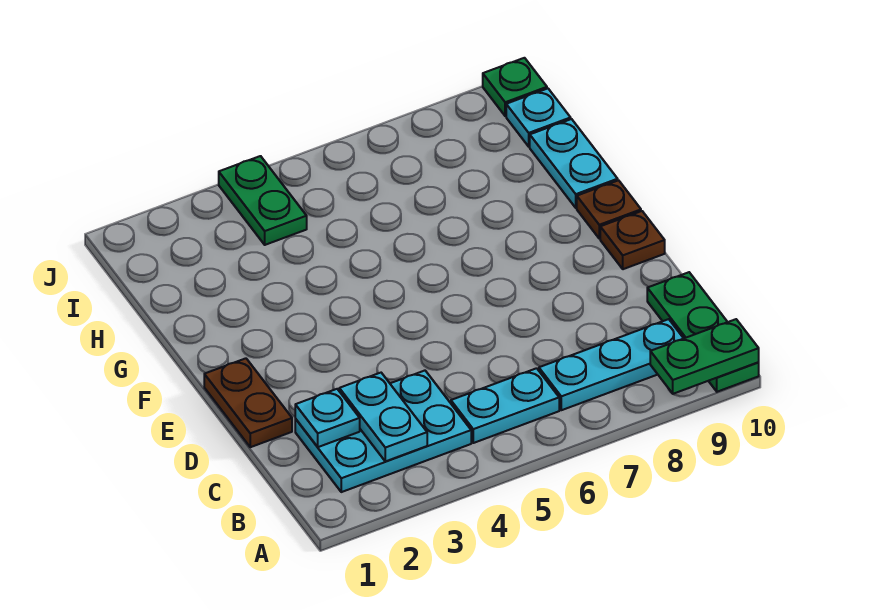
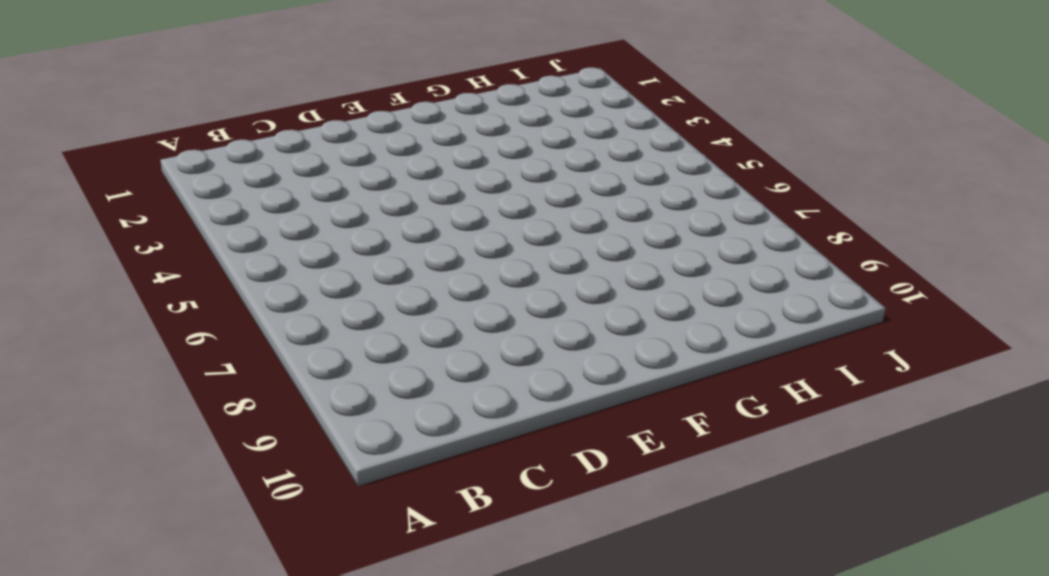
none -> green 1x3 plate [647,272,759,392]
none -> cyan 2x3 plate [295,371,471,492]
none -> cyan 1x2 plate [451,368,559,443]

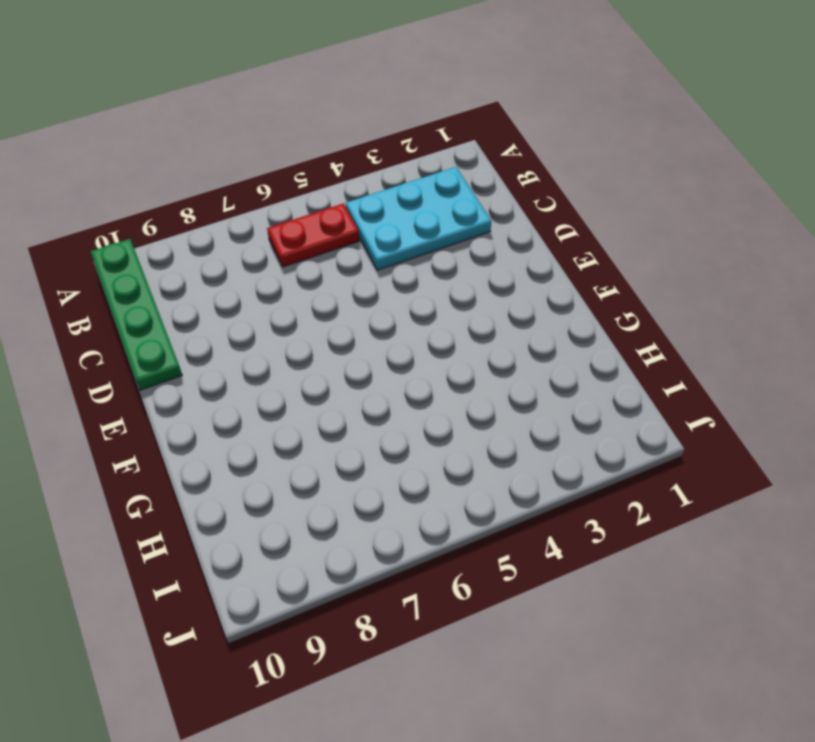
green 1x4 plate [91,239,182,390] -> green 1x3 plate [647,272,759,392]
red 1x2 plate [267,203,359,267] -> cyan 1x2 plate [451,368,559,443]
none -> cyan 1x3 plate [539,319,684,410]
none -> brown 1x2 plate [204,358,292,447]
none -> brown 1x1 plate [600,211,665,269]

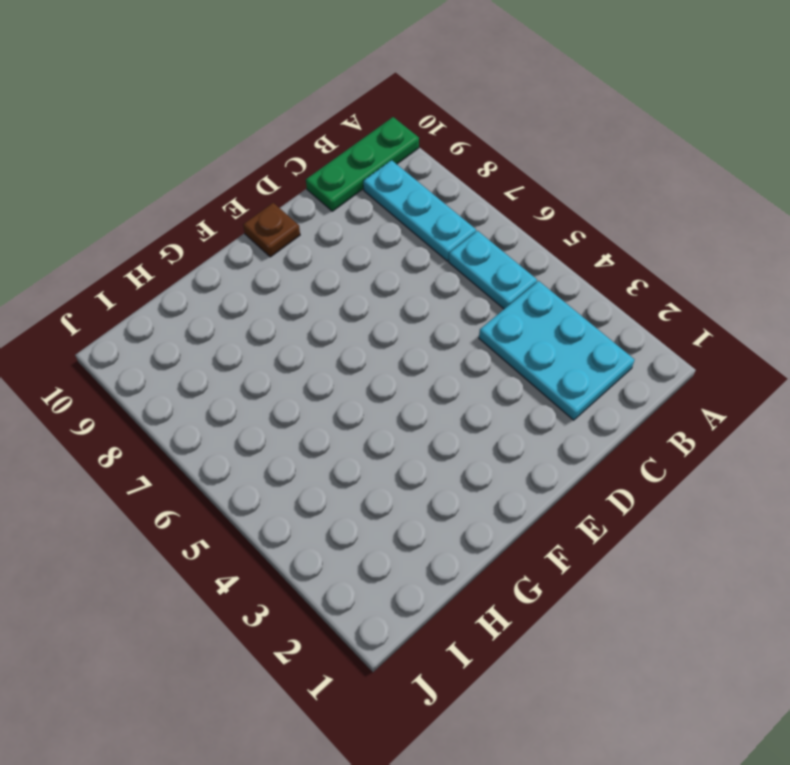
none -> brown 1x2 plate [204,358,292,447]
none -> brown 1x1 plate [577,180,641,239]
none -> cyan 1x2 plate [530,119,618,208]

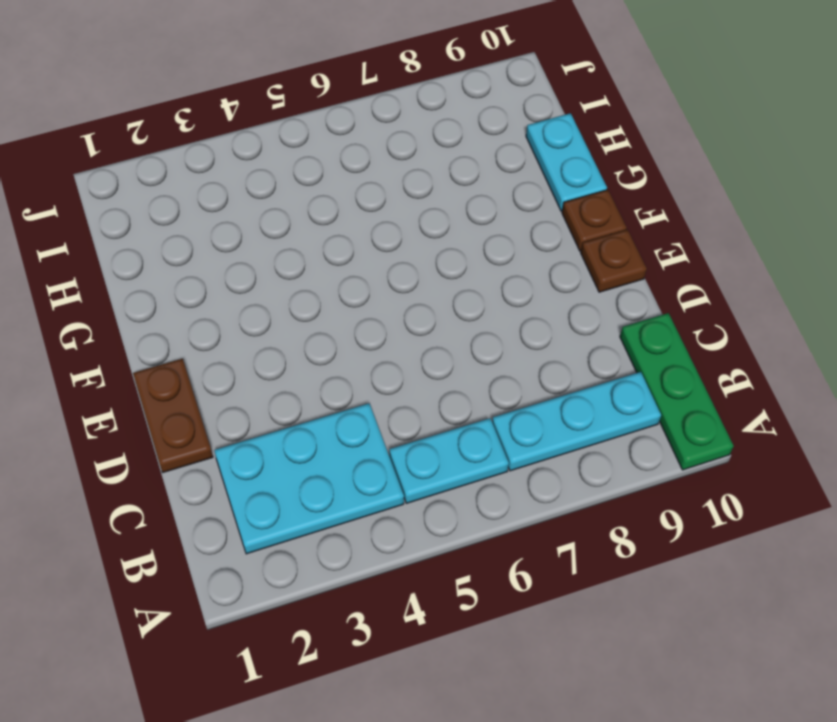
none -> green 1x2 plate [219,156,307,245]
none -> cyan 1x1 plate [506,89,571,147]
none -> green 1x1 plate [483,58,547,116]

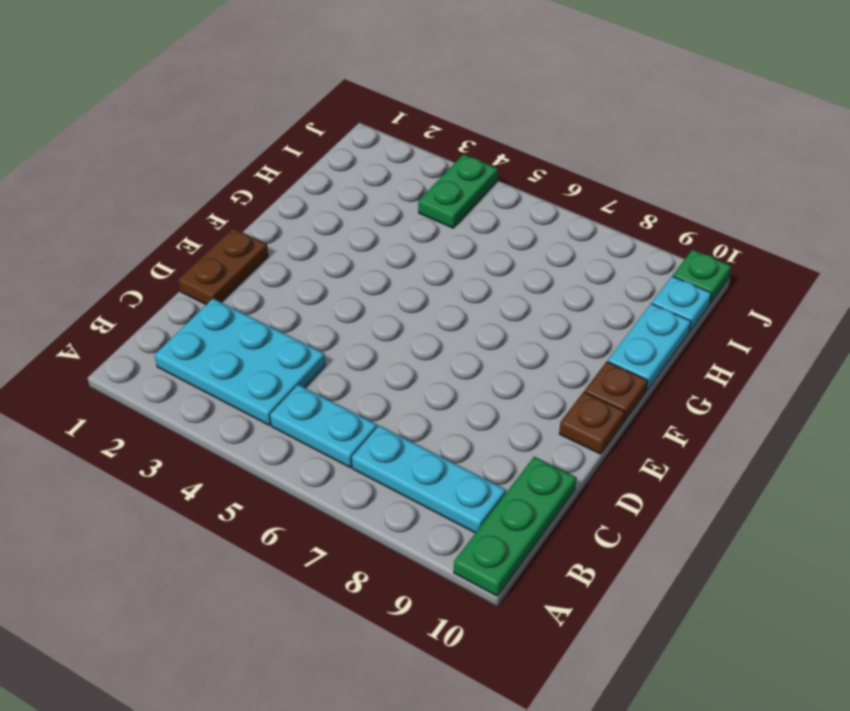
none -> green 1x2 plate [650,319,759,394]
none -> cyan 1x2 plate [339,373,427,461]
none -> cyan 1x1 plate [295,389,360,447]

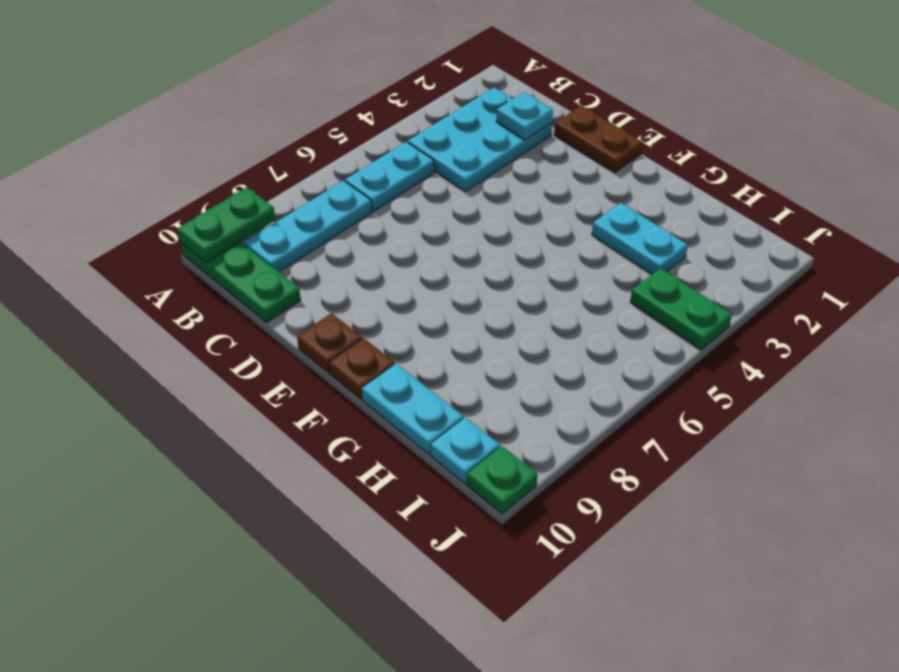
cyan 1x2 plate [592,203,688,274] -> cyan 1x2 plate moved to [339,373,427,461]

